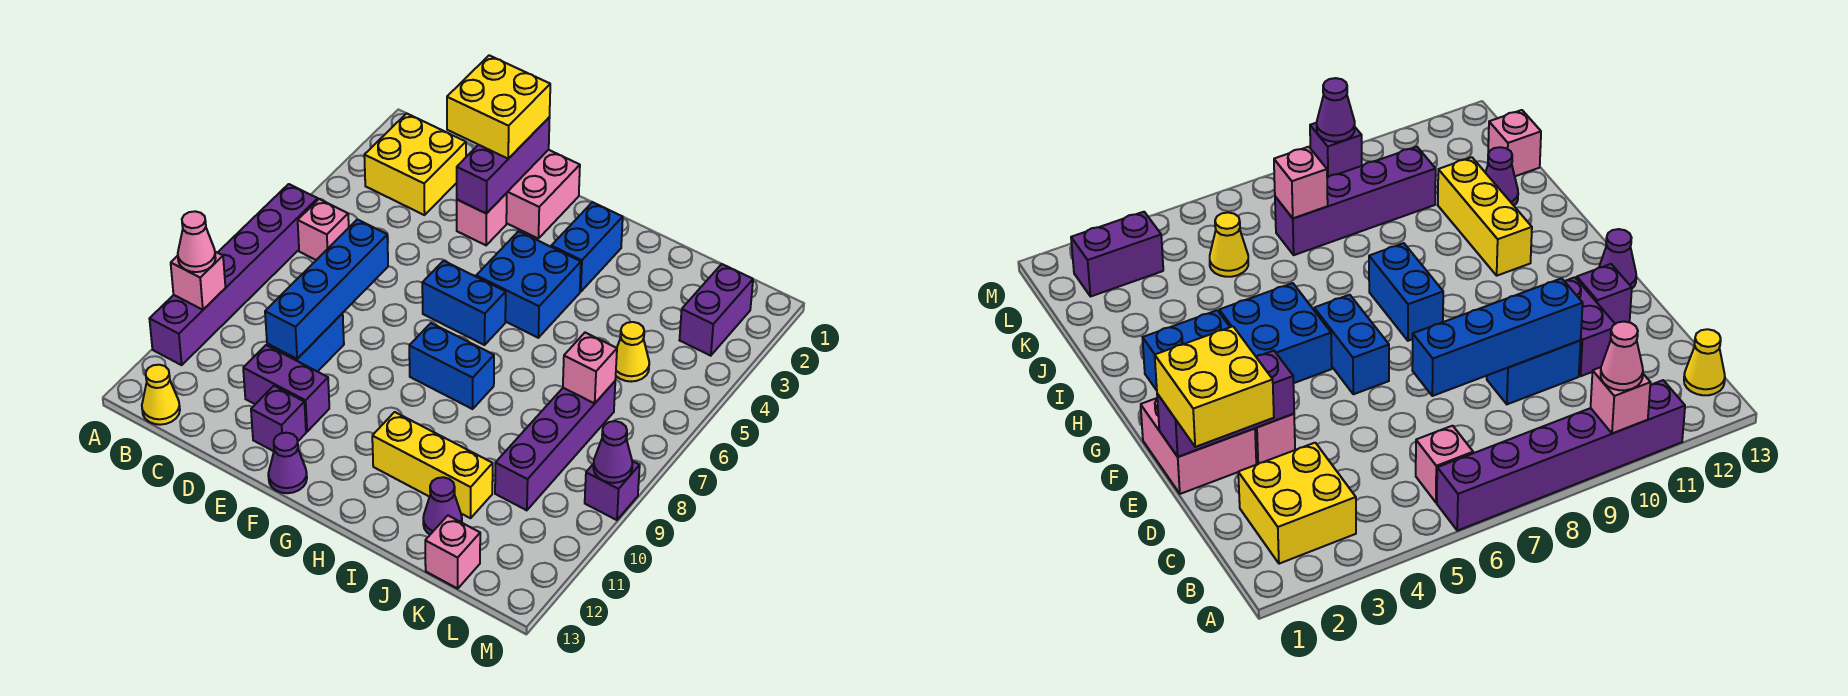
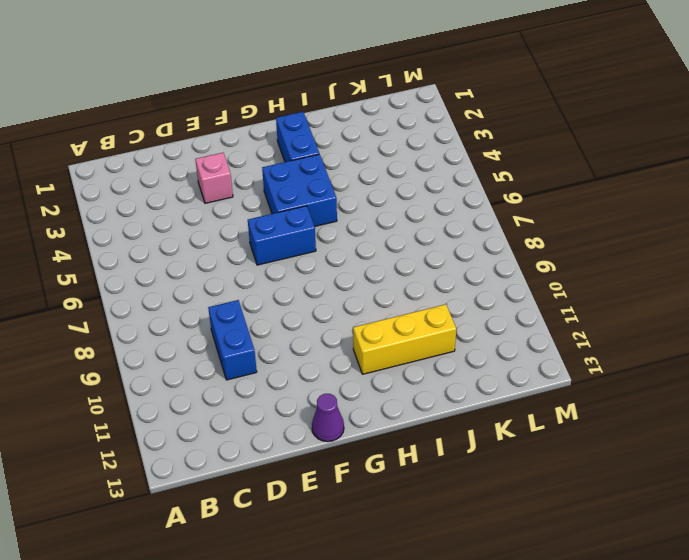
none -> purple 1x6 brick [150,184,318,365]
none -> yellow 2x2 brick [364,113,466,215]
none -> pink 1x1 brick [298,199,349,260]

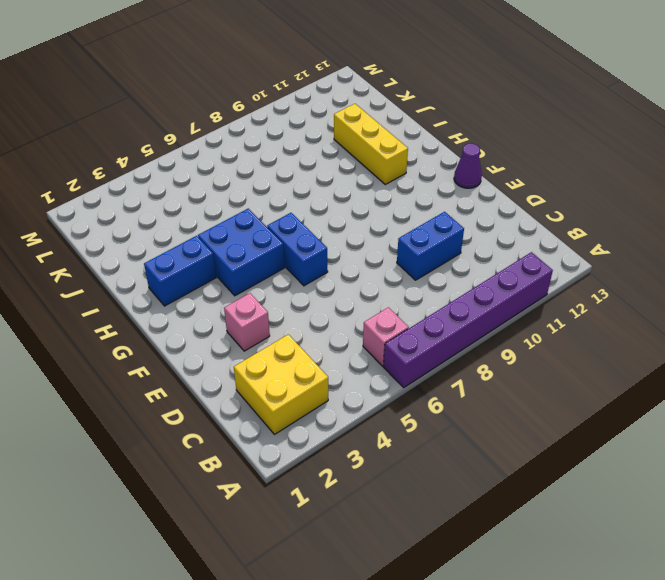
none -> yellow 1x1 cone [142,365,180,425]
none -> purple 1x2 brick [243,345,329,432]
none -> pink 2x2 brick [506,150,580,239]

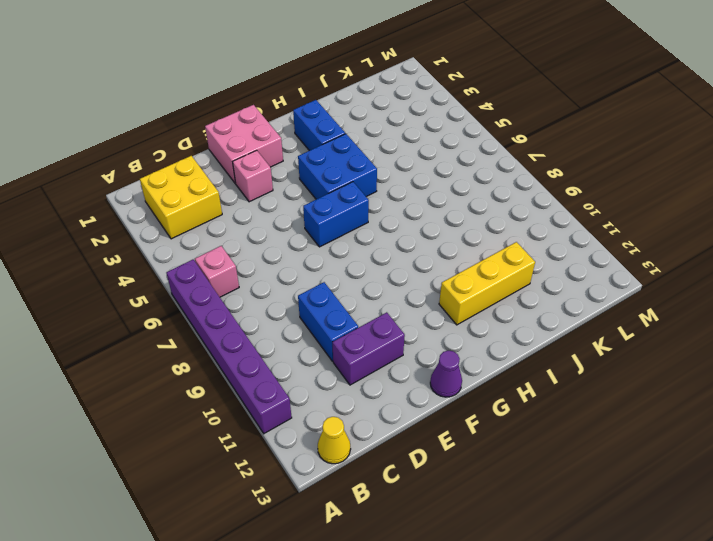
none -> purple 1x1 brick [251,386,306,451]
none -> blue 1x2 brick [409,323,494,409]
none -> purple 1x1 cone [423,477,462,534]

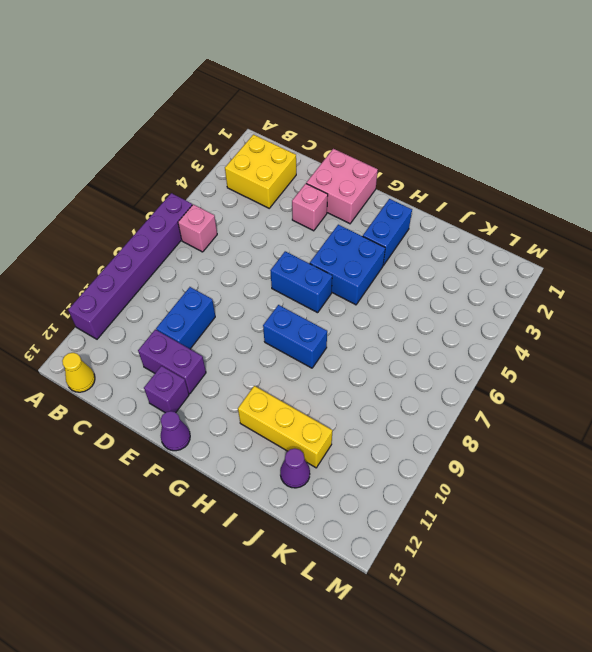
none -> yellow 1x1 cone [616,322,649,382]
none -> purple 1x4 brick [495,381,615,510]
none -> pink 1x1 brick [425,516,480,589]

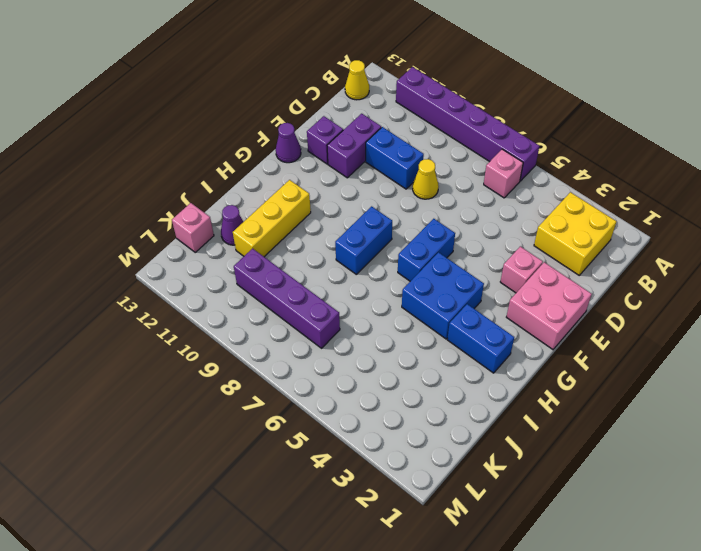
yellow 1x1 cone [413,159,439,199] -> yellow 1x1 cone moved to [616,322,649,382]
none -> purple 1x2 brick [680,264,753,356]
none -> purple 1x1 brick [585,461,640,520]
none -> pink 1x1 brick [171,252,225,310]

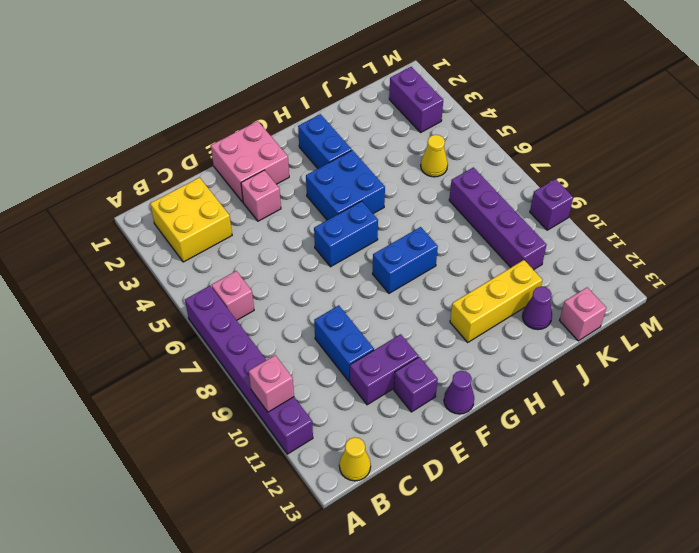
none -> blue 1x4 brick [265,219,388,359]
none -> purple 1x3 brick [457,117,550,214]
none -> pink 1x1 brick [563,333,617,404]

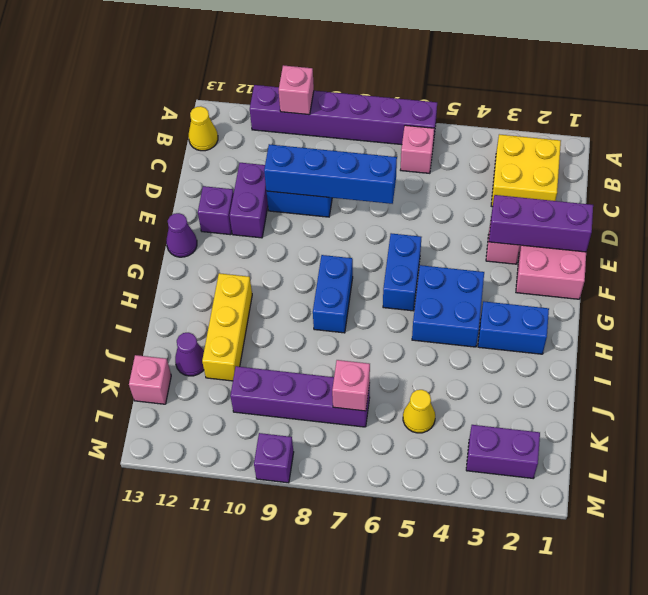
none -> purple 1x1 cone [593,421,633,483]
none -> pink 1x1 cone [178,211,216,272]
none -> yellow 2x2 brick [447,55,550,159]

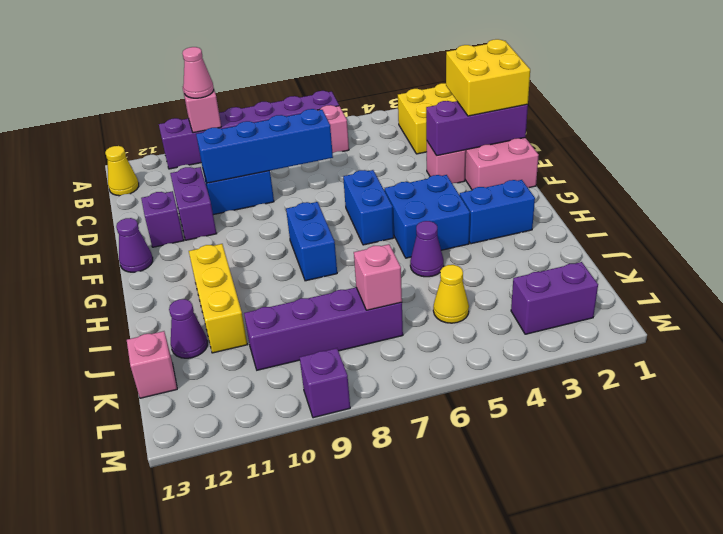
purple 1x1 cone [410,221,444,277] -> purple 1x1 cone moved to [593,421,633,483]

